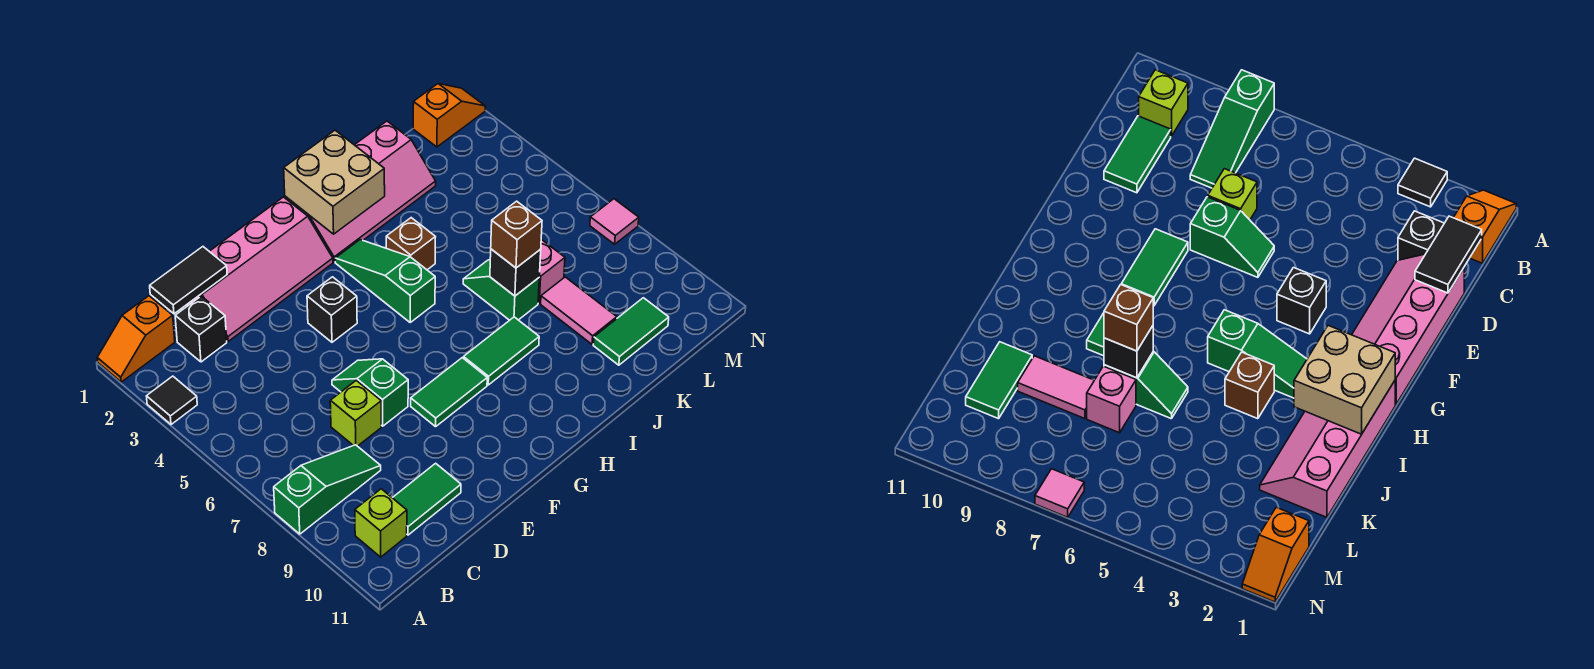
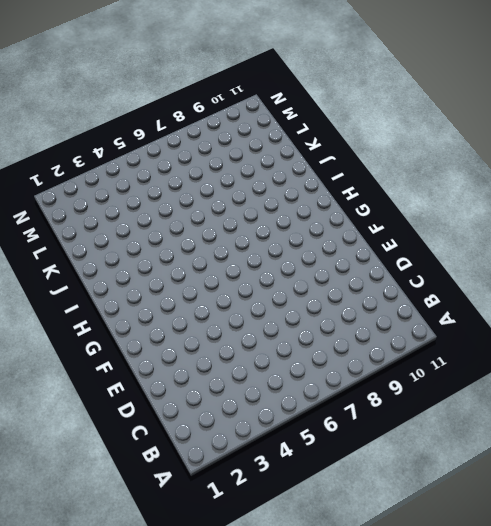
none -> orange 1x2 slope [97,296,175,382]
none -> black 1x1 tile [147,376,197,425]
none -> green 1x3 slope [274,445,381,534]

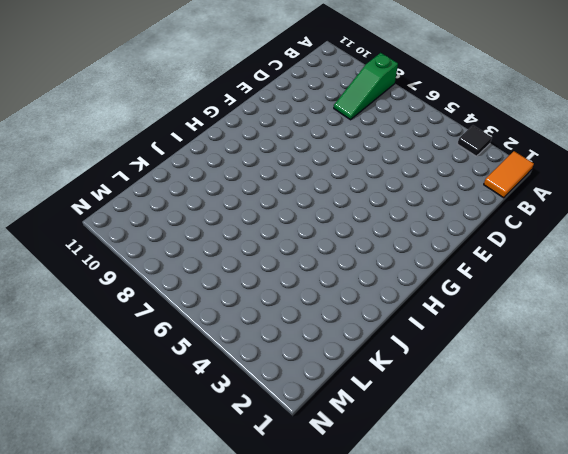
orange 1x2 tile [484,151,534,198] -> orange 1x2 slope [97,296,175,382]
none -> lime 1x1 brick [355,489,407,557]
none -> black 1x1 brick [175,296,227,362]
none -> green 1x2 tile [393,463,461,535]

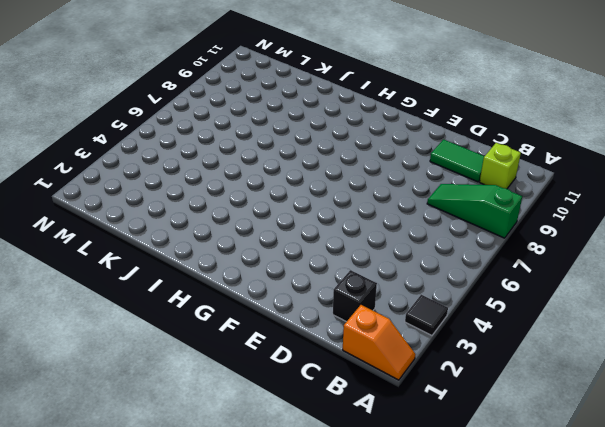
none -> pink 2x4 slope [185,197,333,342]
none -> lime 1x1 brick [330,380,381,446]
none -> green 1x2 slope [332,359,408,426]

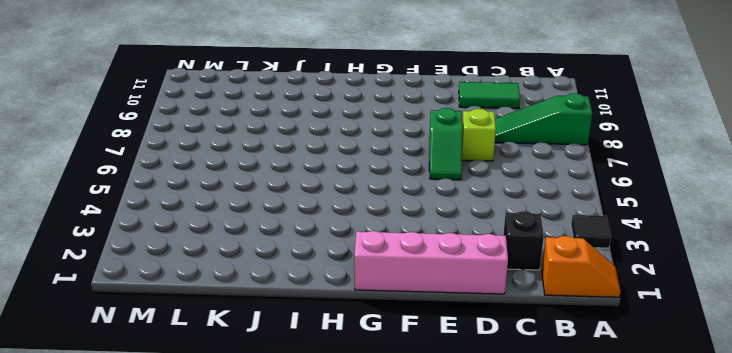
none -> lime 1x1 brick [355,489,407,557]
none -> black 1x1 brick [307,277,357,342]
none -> green 1x2 tile [411,358,487,427]

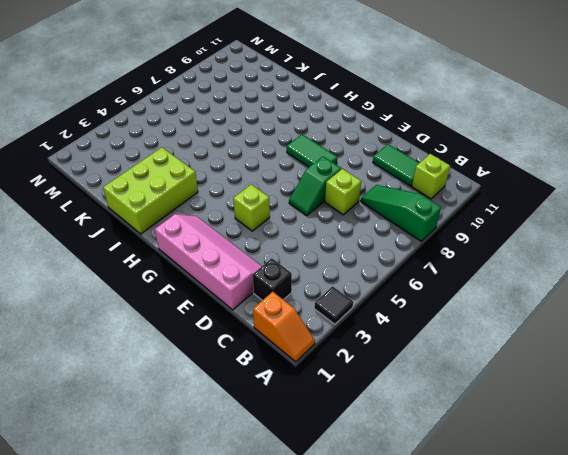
lime 1x1 brick [233,184,270,231] -> black 1x1 brick [307,277,357,342]
lime 2x3 brick [103,147,198,234] -> pink 2x4 slope [285,121,436,262]
none -> green 1x3 slope [335,240,435,322]
none -> green 1x2 tile [464,317,539,385]
none -> brown 1x1 brick [386,218,435,270]

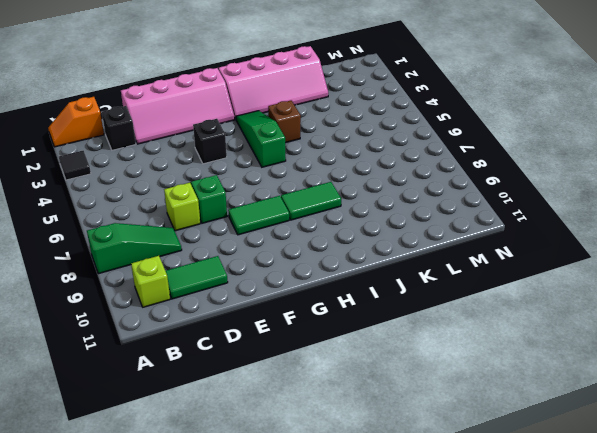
none -> green 1x2 slope [463,260,539,320]
none -> pink 1x1 brick [538,239,565,303]
none -> pink 1x2 tile [541,277,617,344]

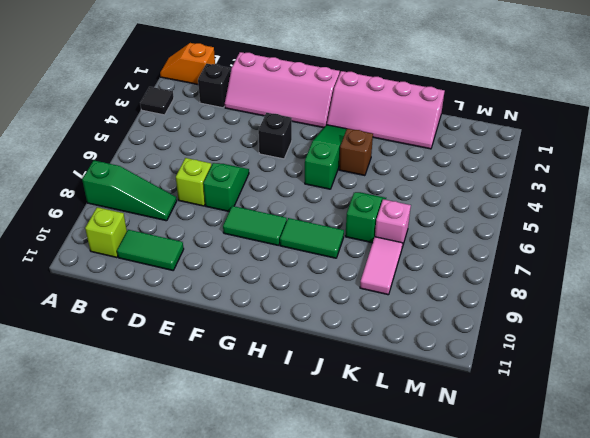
none -> green 1x2 tile [593,298,669,365]
none -> orange 1x2 slope [413,84,485,147]
none -> pink 1x1 tile [590,199,639,244]

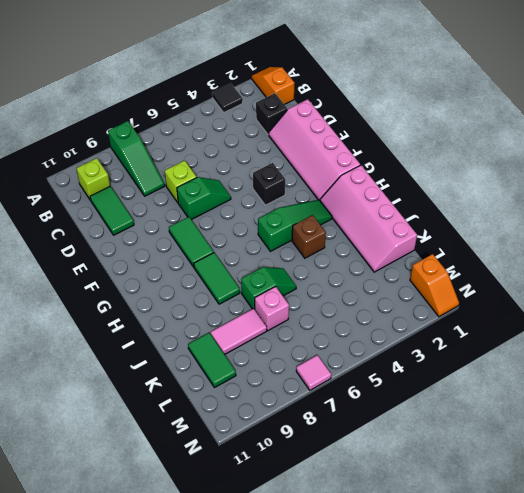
none -> black 1x2 tile [150,247,227,314]
none -> tan 2x2 brick [284,130,385,234]
none -> black 1x1 brick [490,249,541,296]

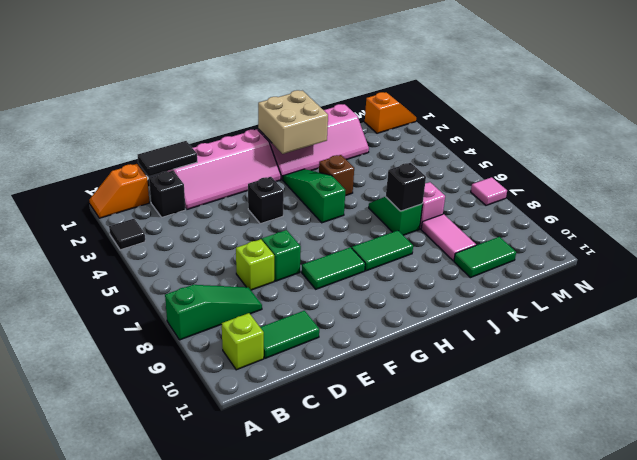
none -> brown 1x1 brick [491,201,542,268]

